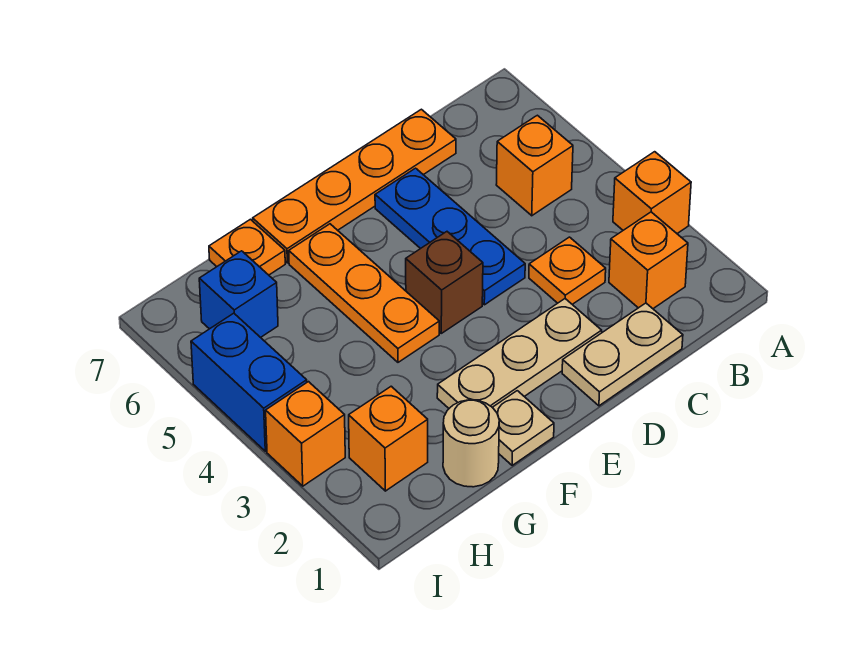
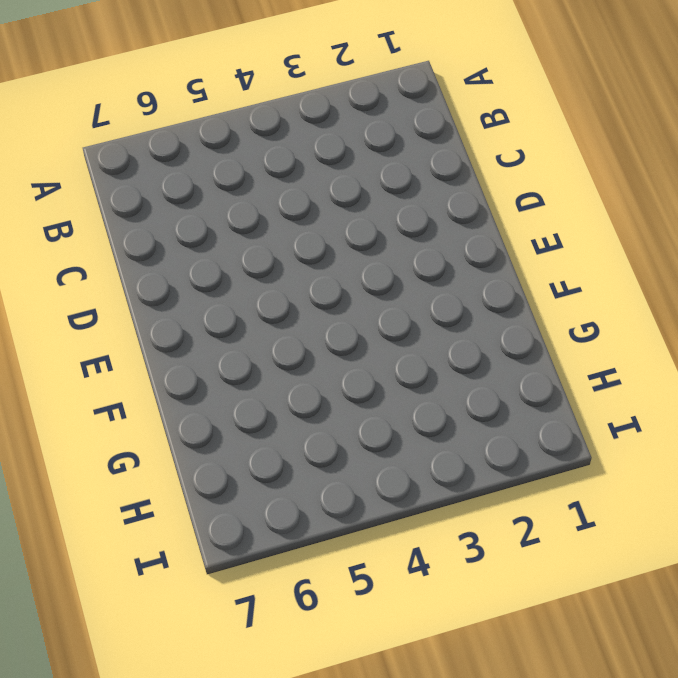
none -> orange 1x1 brick [613,152,691,233]
none -> orange 1x1 brick [609,212,688,309]
none -> orange 1x1 brick [496,115,573,216]

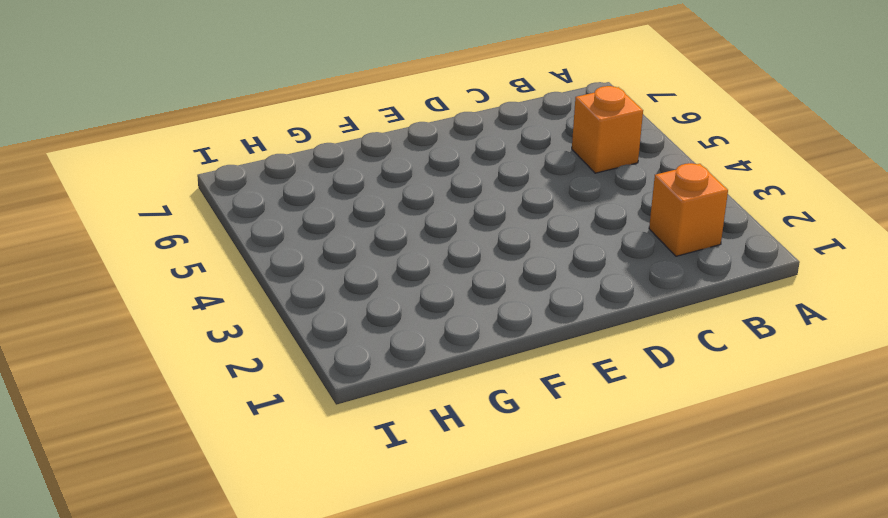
none -> orange 1x1 brick [613,152,691,233]
none -> tan 1x2 plate [562,303,683,406]
none -> orange 1x1 plate [529,237,606,304]

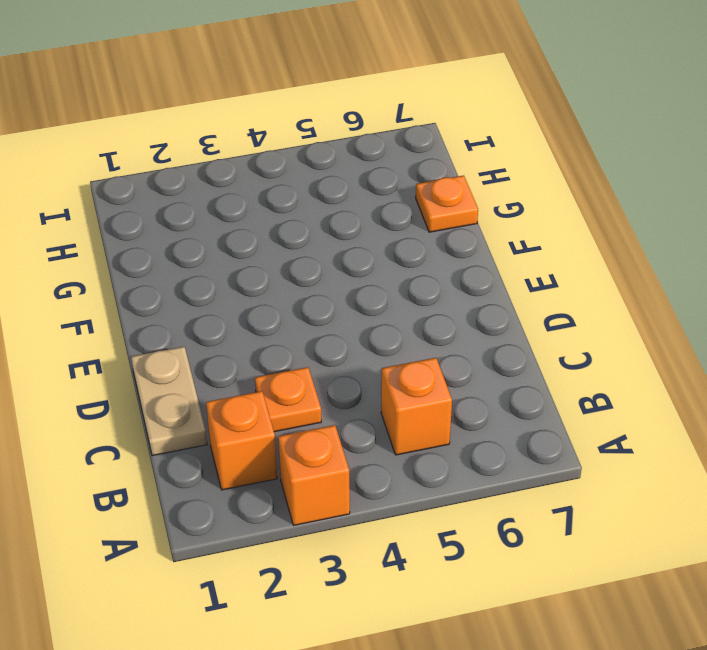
none -> orange 1x4 plate [253,109,456,263]
none -> tan 1x3 plate [437,299,602,408]
none -> blue 1x3 plate [375,168,525,305]

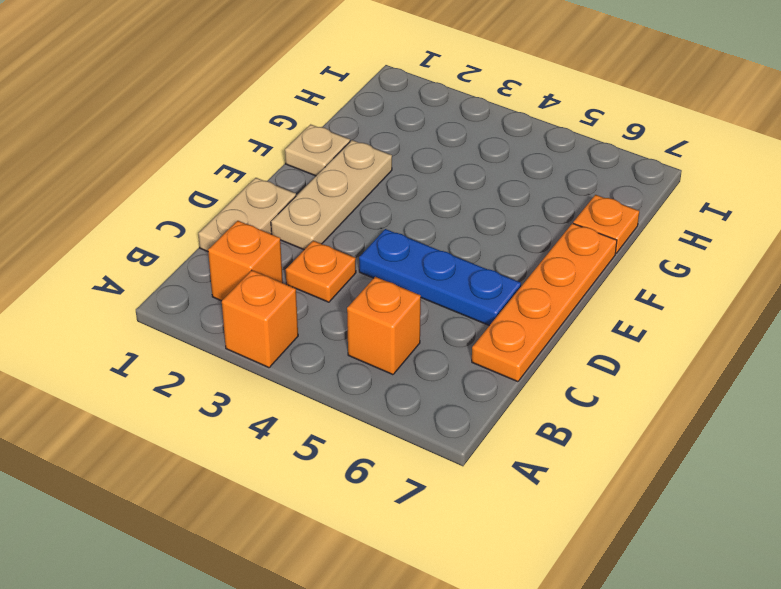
none -> brown 1x1 brick [406,232,483,333]
none -> orange 1x3 plate [289,224,439,362]
none -> tan 1x1 round brick [443,400,499,487]

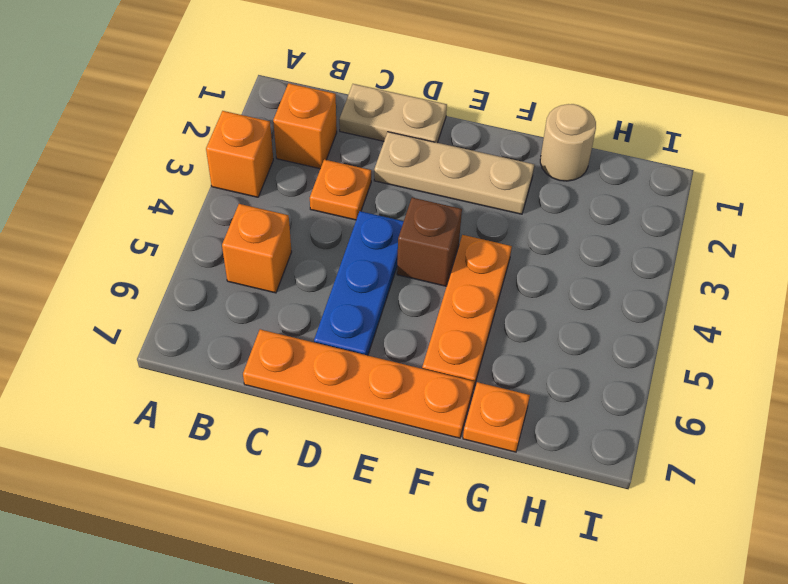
none -> tan 1x1 plate [492,391,554,465]
none -> orange 1x1 brick [349,386,428,491]
none -> blue 1x1 brick [199,251,278,338]

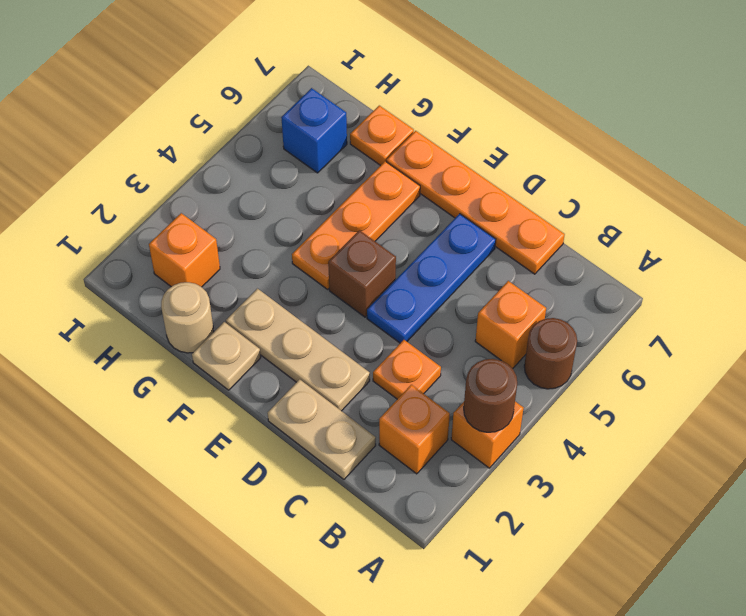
brown 1x1 round brick [464,359,517,432] -> none
brown 1x1 round brick [524,318,577,389] -> none
none -> orange 1x1 brick [266,382,345,486]
none -> blue 1x2 brick [191,313,307,451]

